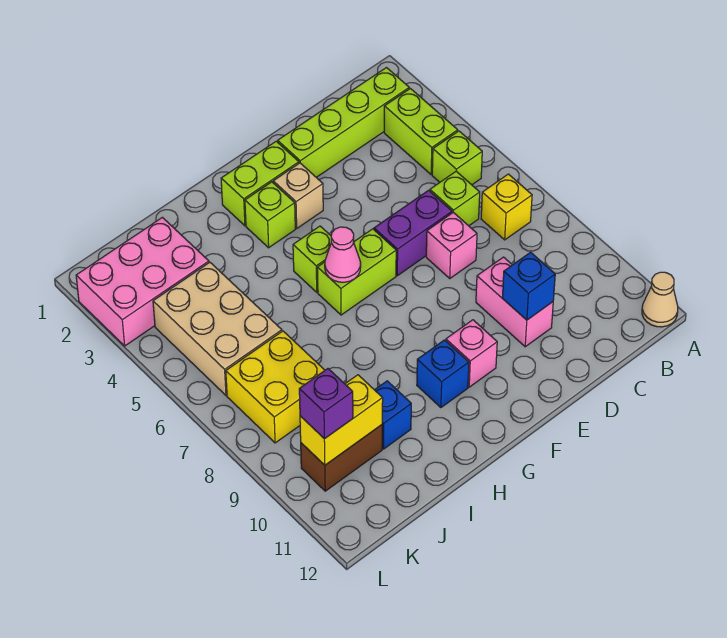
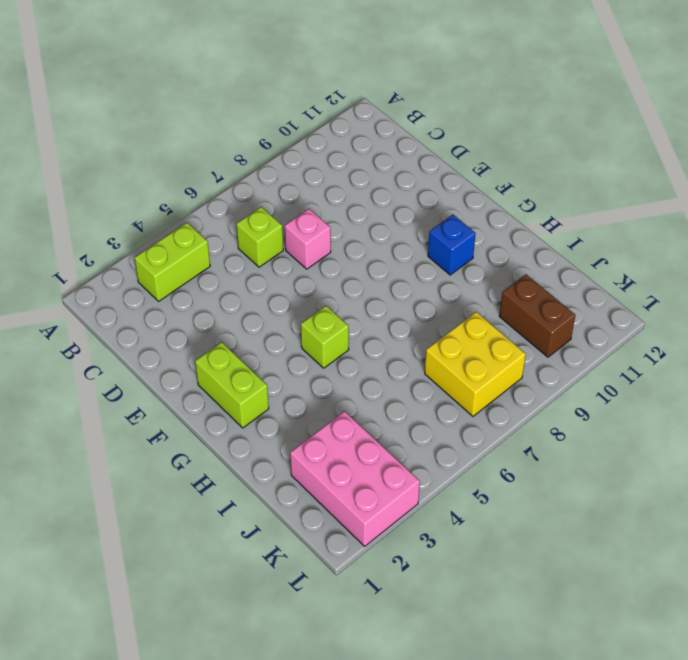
none -> tan 1x1 cone [642,272,678,327]
none -> lime 1x4 brick [278,68,409,177]
none -> lime 1x1 brick [432,131,482,185]

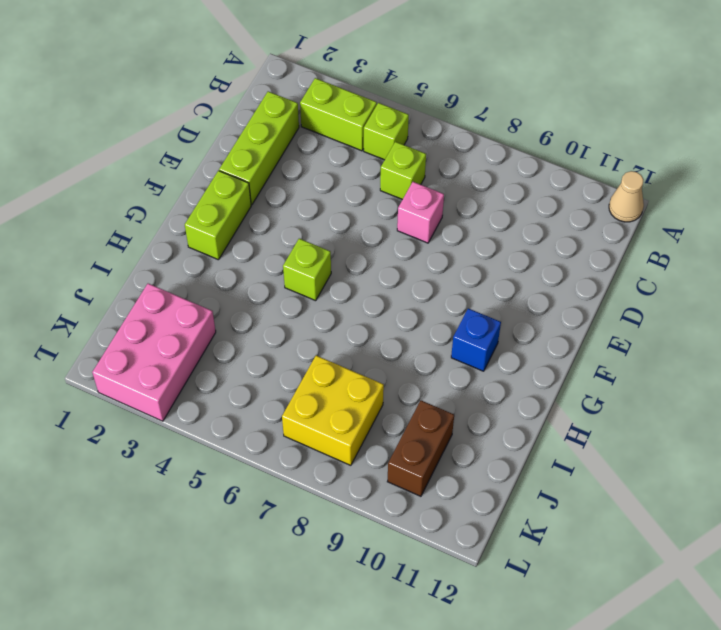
lime 1x3 brick [219,91,299,205] -> lime 1x4 brick [278,68,409,177]
none -> yellow 1x1 brick [481,174,532,240]
none -> purple 1x2 brick [374,190,452,276]
none -> pink 1x2 brick [476,257,553,347]

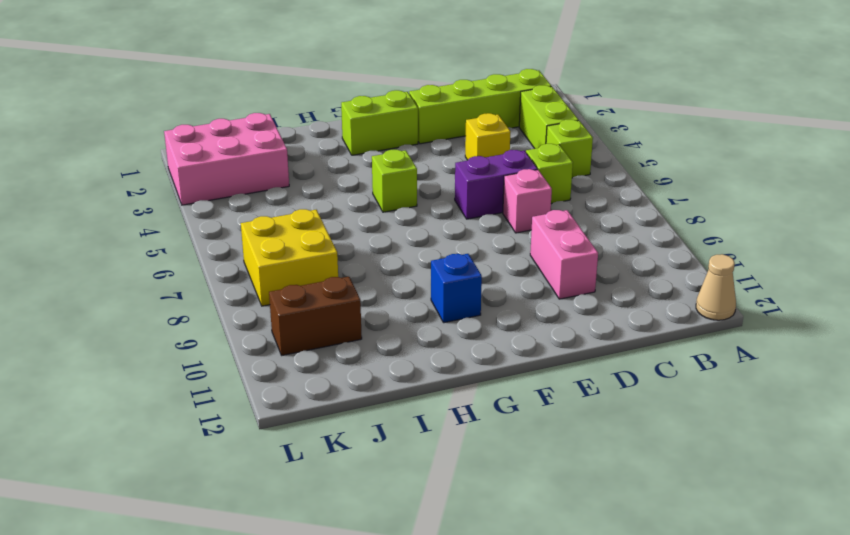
yellow 1x1 brick [465,113,511,160] -> yellow 1x1 brick moved to [481,174,532,240]
none -> tan 1x1 brick [273,163,323,228]
none -> lime 1x2 brick [317,229,396,315]
none -> pink 1x1 brick [446,320,497,387]

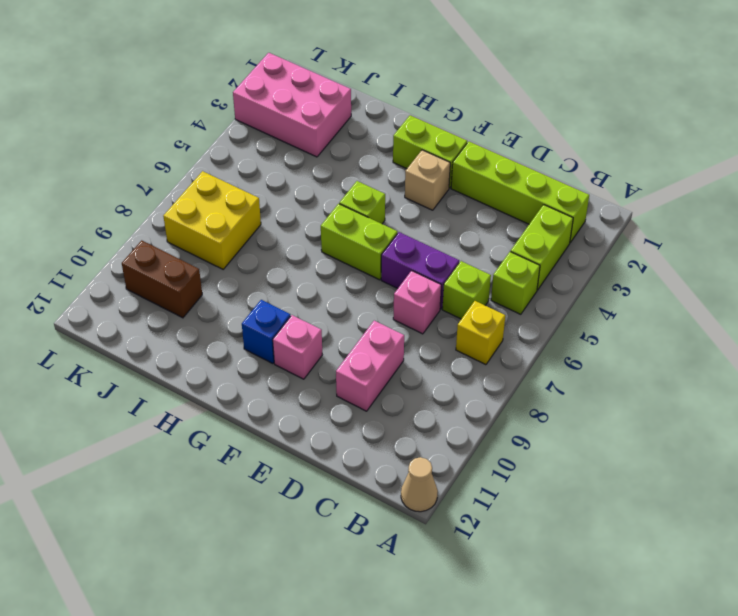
none -> lime 1x1 brick [245,182,295,248]
none -> blue 1x1 brick [375,381,411,449]
none -> tan 2x3 brick [153,262,282,395]

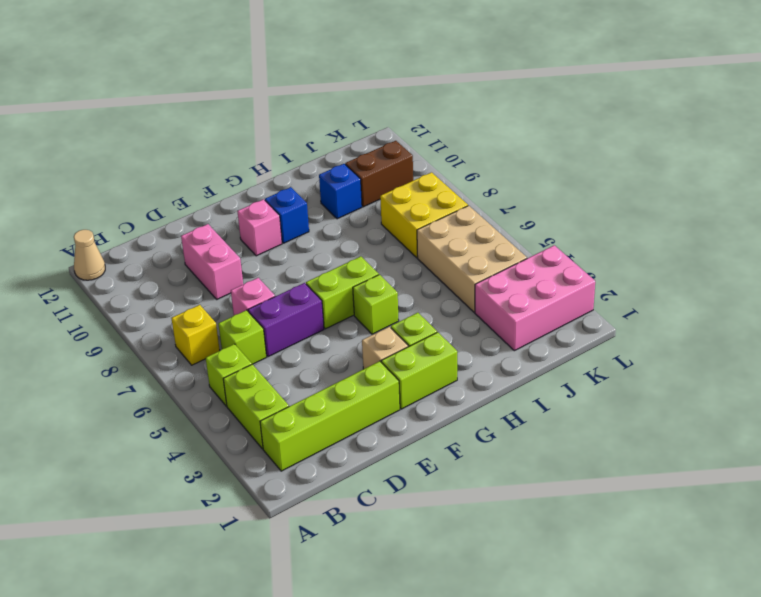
none -> blue 1x1 brick [502,252,555,320]
none -> pink 1x1 cone [325,227,361,282]
none -> yellow 1x2 brick [300,375,383,465]

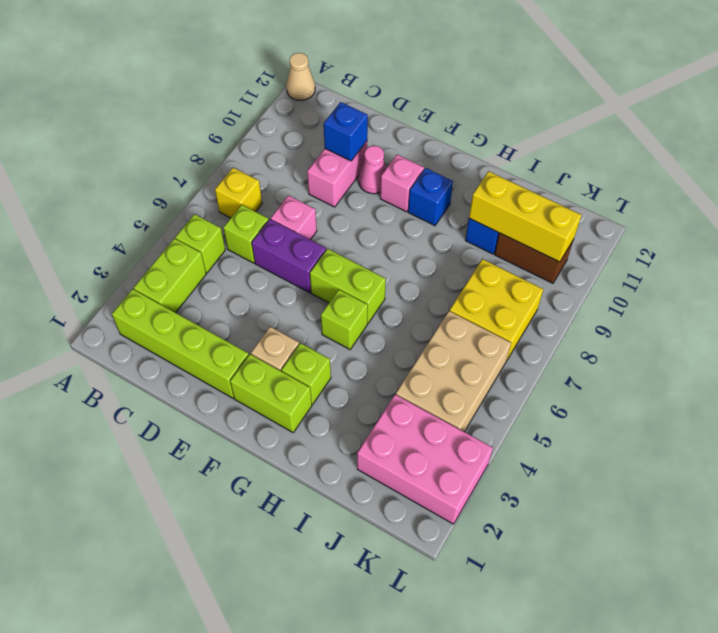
pink 1x1 cone [359,146,386,194] -> pink 1x1 cone moved to [325,227,361,282]
yellow 1x3 brick [469,171,581,262] -> yellow 1x2 brick [300,375,383,465]
none -> purple 1x1 brick [299,369,353,439]

